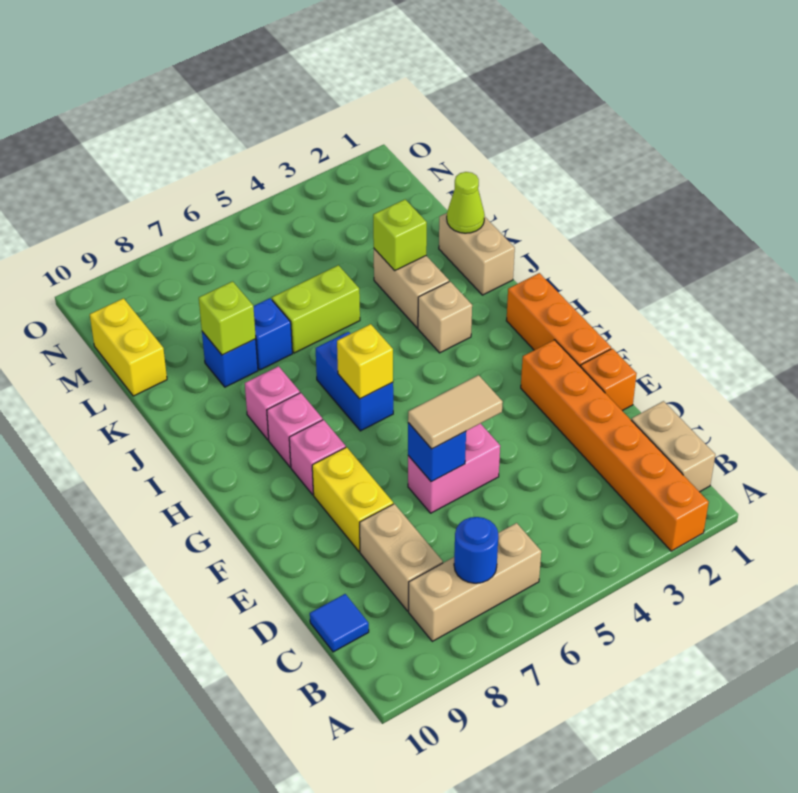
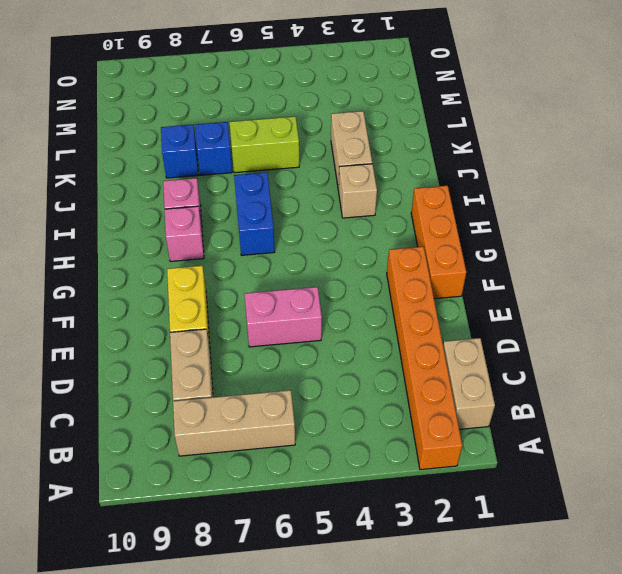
none -> blue 1x1 tile [310,594,369,652]
none -> orange 1x1 brick [581,348,637,411]
none -> pink 1x1 brick [289,420,346,495]

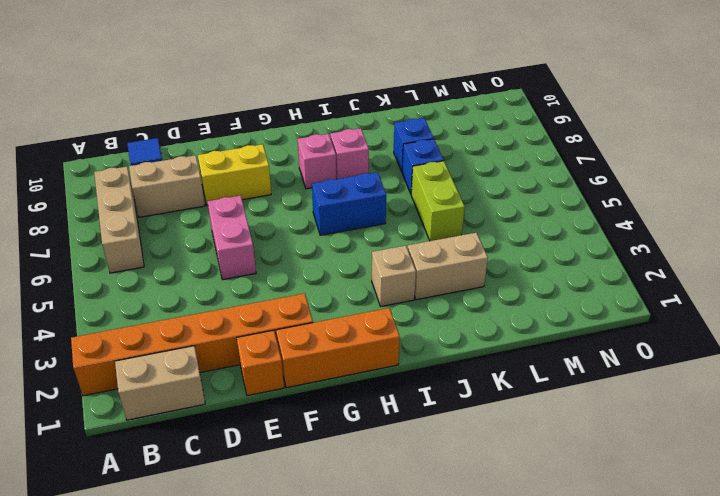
none -> pink 1x1 brick [289,420,346,495]
none -> tan 1x2 brick [439,213,515,295]
none -> yellow 1x2 brick [90,298,167,396]

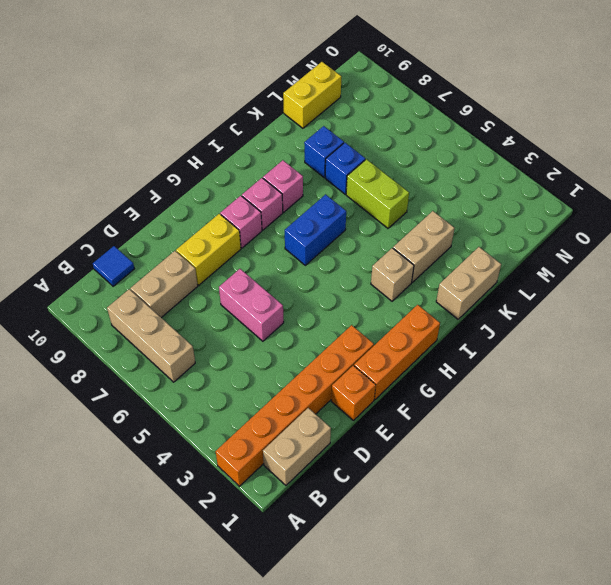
none -> blue 1x1 round brick [454,517,498,583]
none -> blue 1x1 brick [408,423,466,482]
none -> yellow 1x1 brick [337,324,393,399]

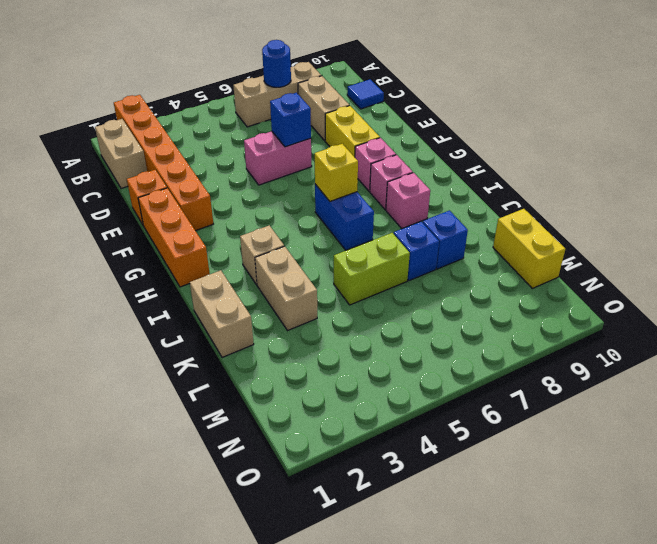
none -> lime 1x1 cone [447,172,485,233]
none -> lime 1x1 brick [373,200,427,271]
none -> lime 1x1 brick [199,281,256,355]

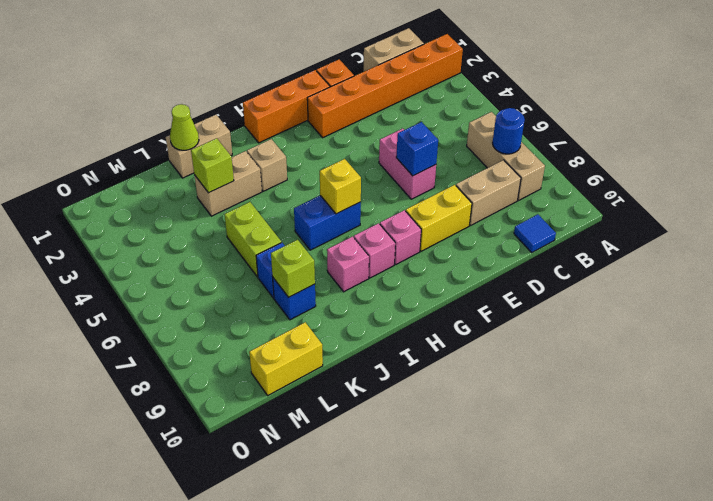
none -> tan 1x2 tile [408,375,503,449]

